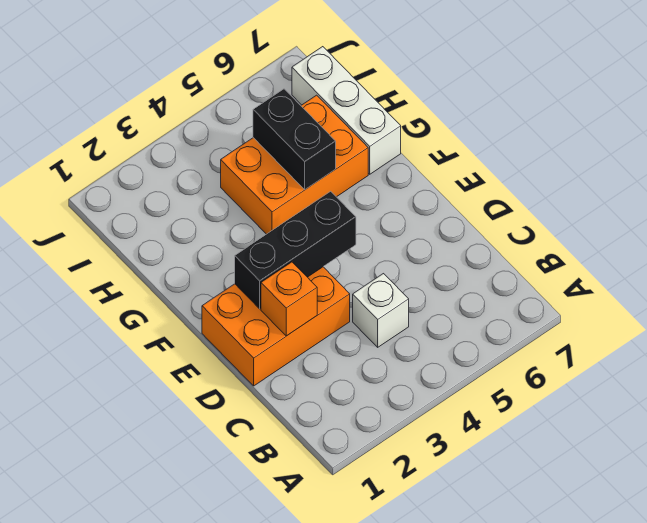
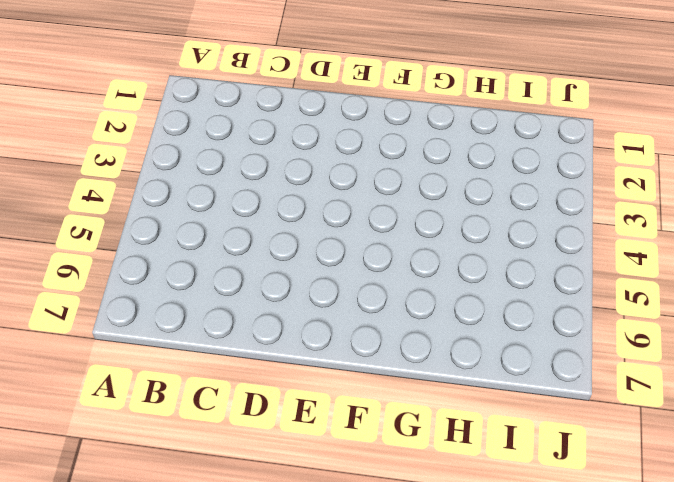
none -> white 1x1 brick [353,274,409,347]
none -> orange 2x3 brick [202,267,350,386]

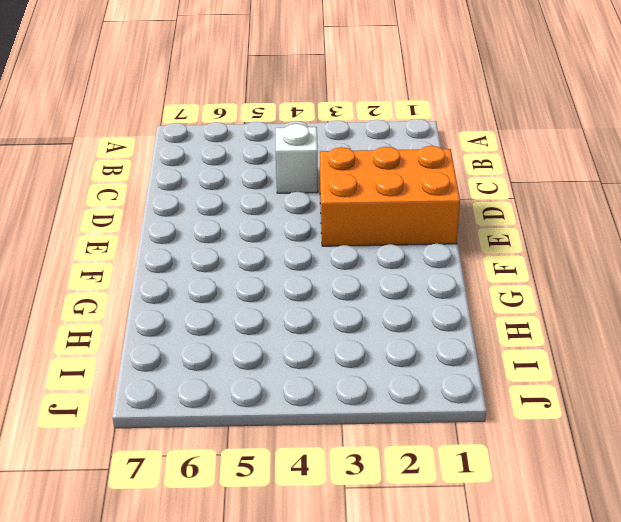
none -> orange 2x3 brick [221,95,368,234]
none -> white 1x3 brick [292,47,401,174]

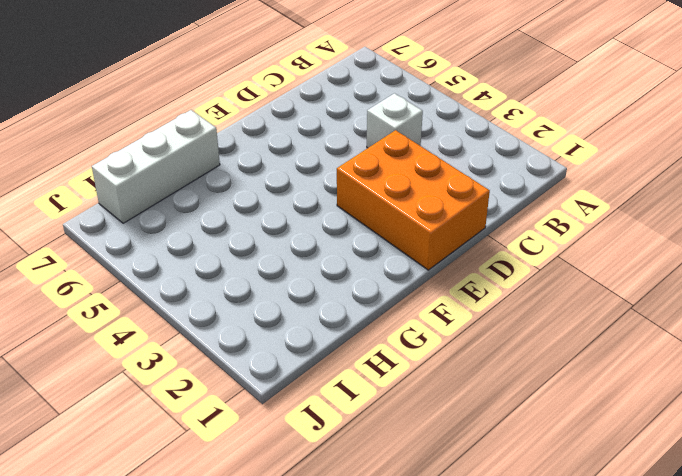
none -> orange 2x3 brick [221,95,368,234]
none -> orange 1x1 brick [261,262,317,336]

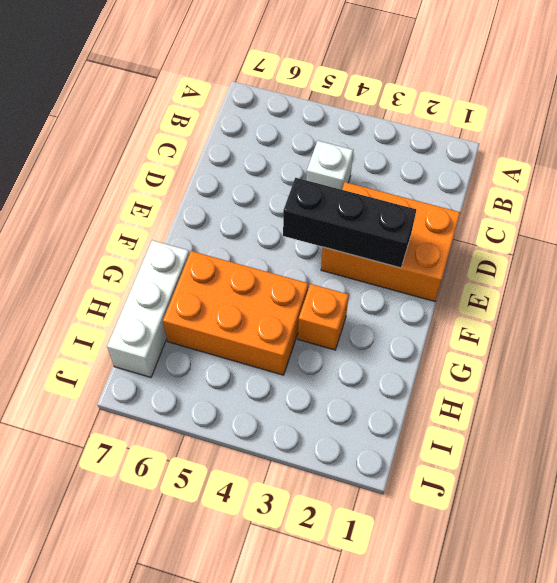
orange 1x1 brick [298,284,349,350] -> orange 1x1 brick moved to [261,262,317,336]
none -> black 1x2 brick [253,89,336,189]

